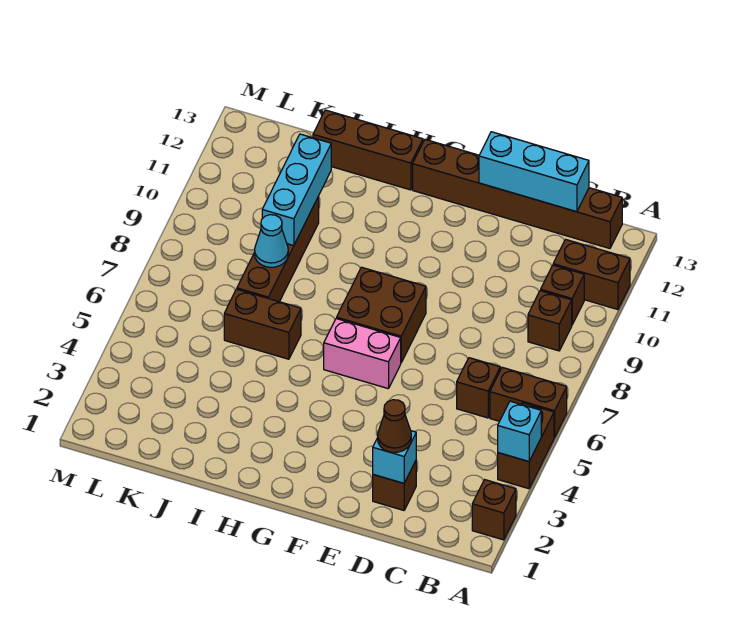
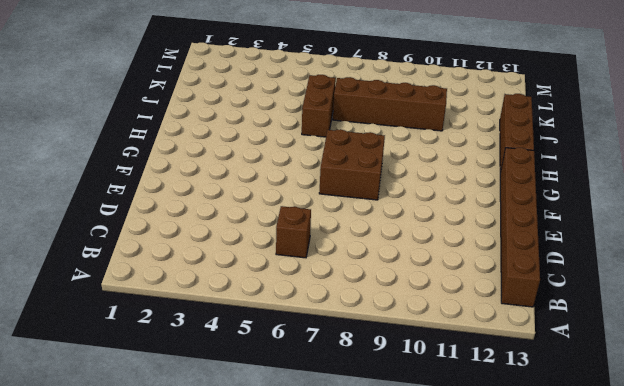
none -> brown 1x1 brick [472,480,516,540]
none -> brown 1x2 brick [498,403,554,489]
none -> brown 1x2 brick [490,367,567,437]

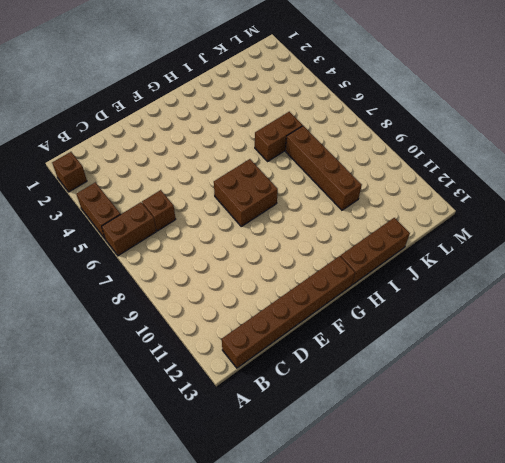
none -> brown 1x2 brick [553,239,630,310]
none -> brown 1x1 brick [528,291,572,351]
none -> brown 1x1 brick [541,265,584,324]

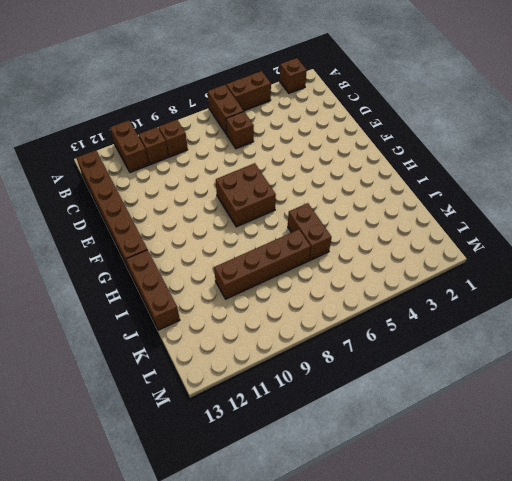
none -> brown 1x1 brick [373,461,416,510]
none -> pink 1x2 brick [324,318,401,389]
none -> cyan 1x1 brick [498,401,541,462]

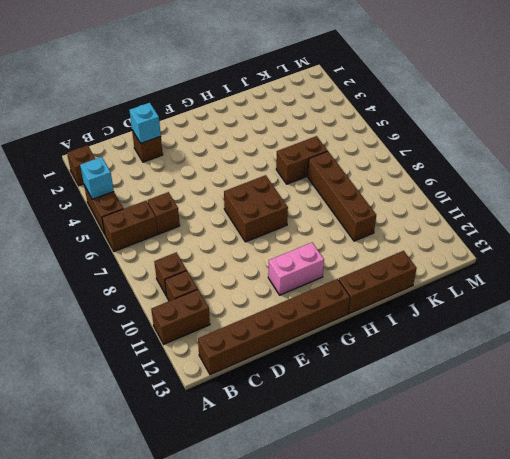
pink 1x2 brick [268,243,324,295] -> pink 1x2 brick moved to [324,318,401,389]
none -> cyan 1x3 brick [479,132,589,212]
none -> cyan 1x1 cone [255,215,288,267]
none -> cyan 1x3 brick [262,134,331,246]

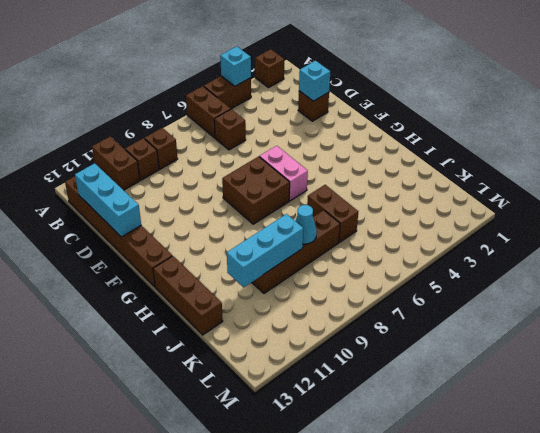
none -> brown 1x1 cone [378,400,411,453]

